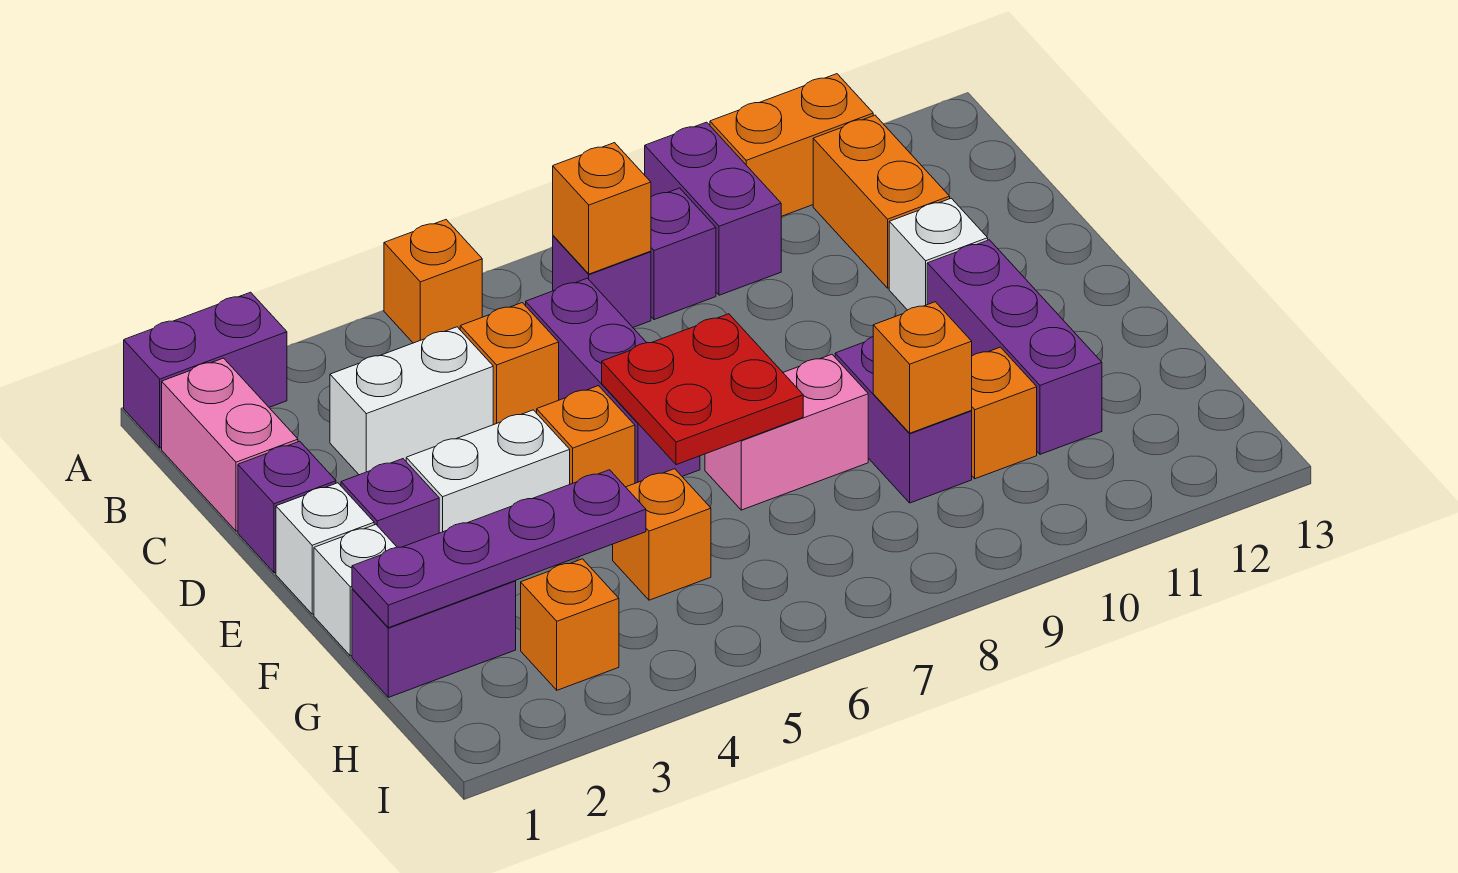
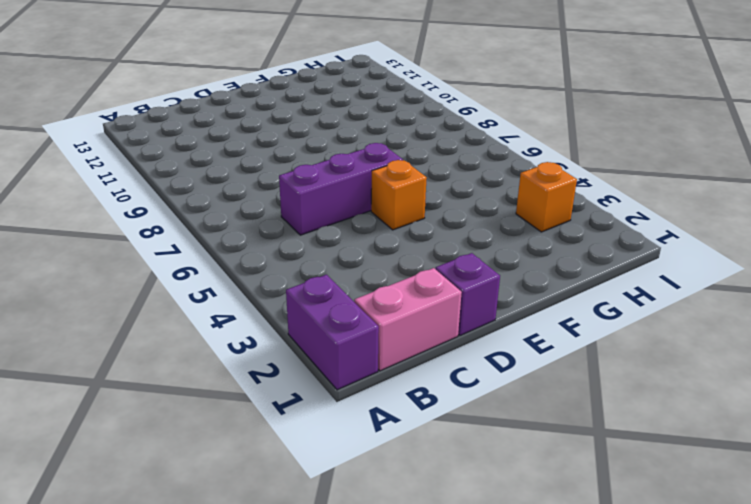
none -> orange 1x1 brick [384,220,482,343]
none -> purple 1x2 brick [645,122,781,295]
none -> orange 1x2 brick [710,74,873,216]

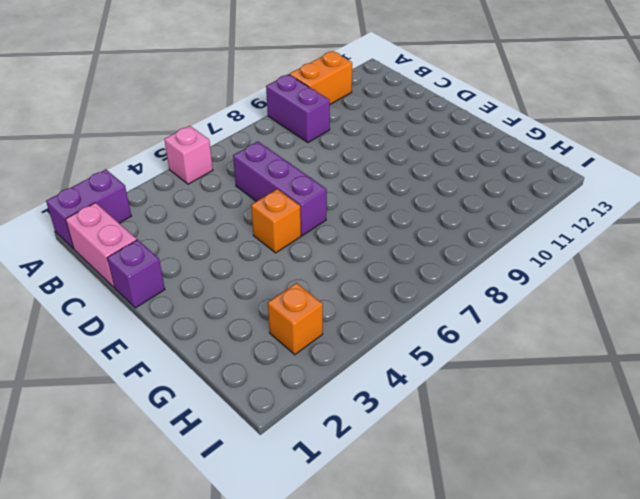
pink 1x1 brick [164,126,213,184] -> orange 1x1 brick [384,220,482,343]
none -> purple 1x1 brick [553,236,651,327]
none -> purple 1x1 brick [651,188,716,320]
none -> orange 1x2 brick [813,115,950,288]

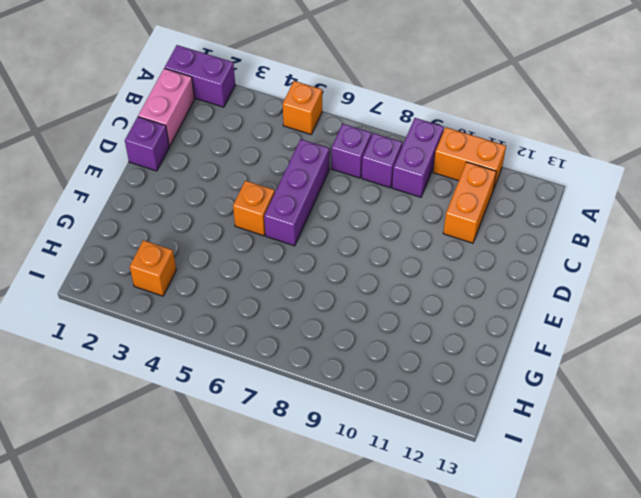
none -> white 1x2 brick [330,327,493,475]
none -> orange 1x1 brick [460,303,559,425]
none -> white 1x1 brick [889,198,988,310]

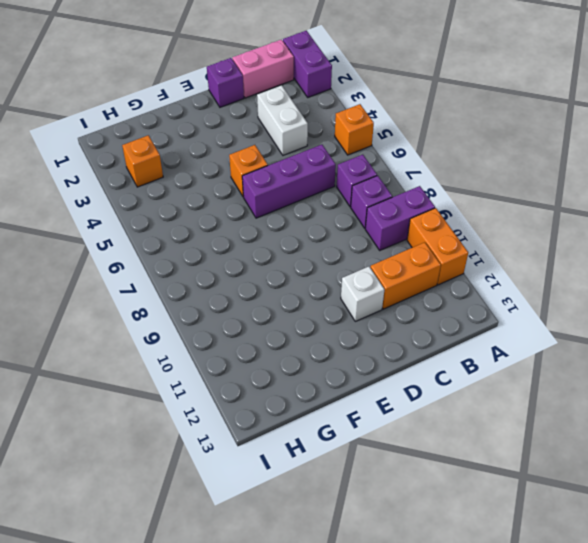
none -> orange 1x1 brick [460,303,559,425]
none -> white 1x1 brick [276,483,374,614]
none -> purple 1x1 brick [341,459,439,547]

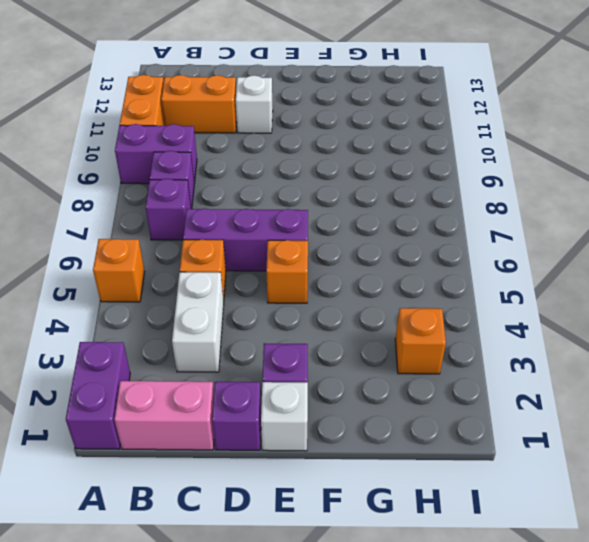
none -> white 1x2 brick [406,410,570,533]
none -> purple 1x3 brick [927,240,1102,454]
none -> white 1x1 brick [314,524,397,656]

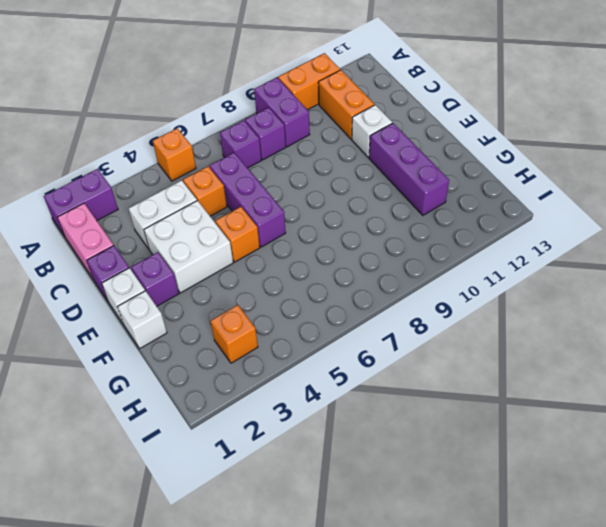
white 2x2 brick [144,201,233,293] -> white 1x2 brick [406,410,570,533]
none -> pink 1x2 brick [705,354,868,510]
none -> purple 1x2 brick [835,337,972,503]
none -> purple 1x2 brick [352,581,516,697]

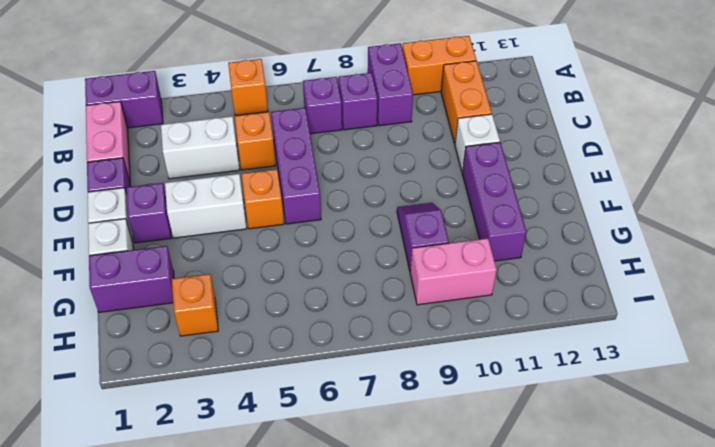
purple 1x2 slope [397,203,449,270] -> purple 1x2 brick [835,337,972,503]
pink 1x2 brick [410,238,497,305] -> pink 1x2 brick moved to [705,354,868,510]
none -> orange 1x1 brick [613,469,711,600]
none -> orange 1x1 brick [971,347,1037,479]
none -> orange 1x1 brick [553,143,651,274]

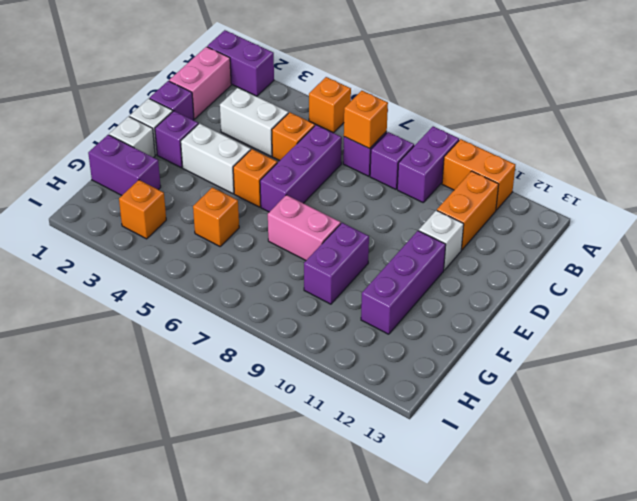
none -> orange 1x1 brick [971,347,1037,479]
none -> red 2x2 plate [602,314,803,465]
none -> purple 1x4 plate [352,470,646,628]

